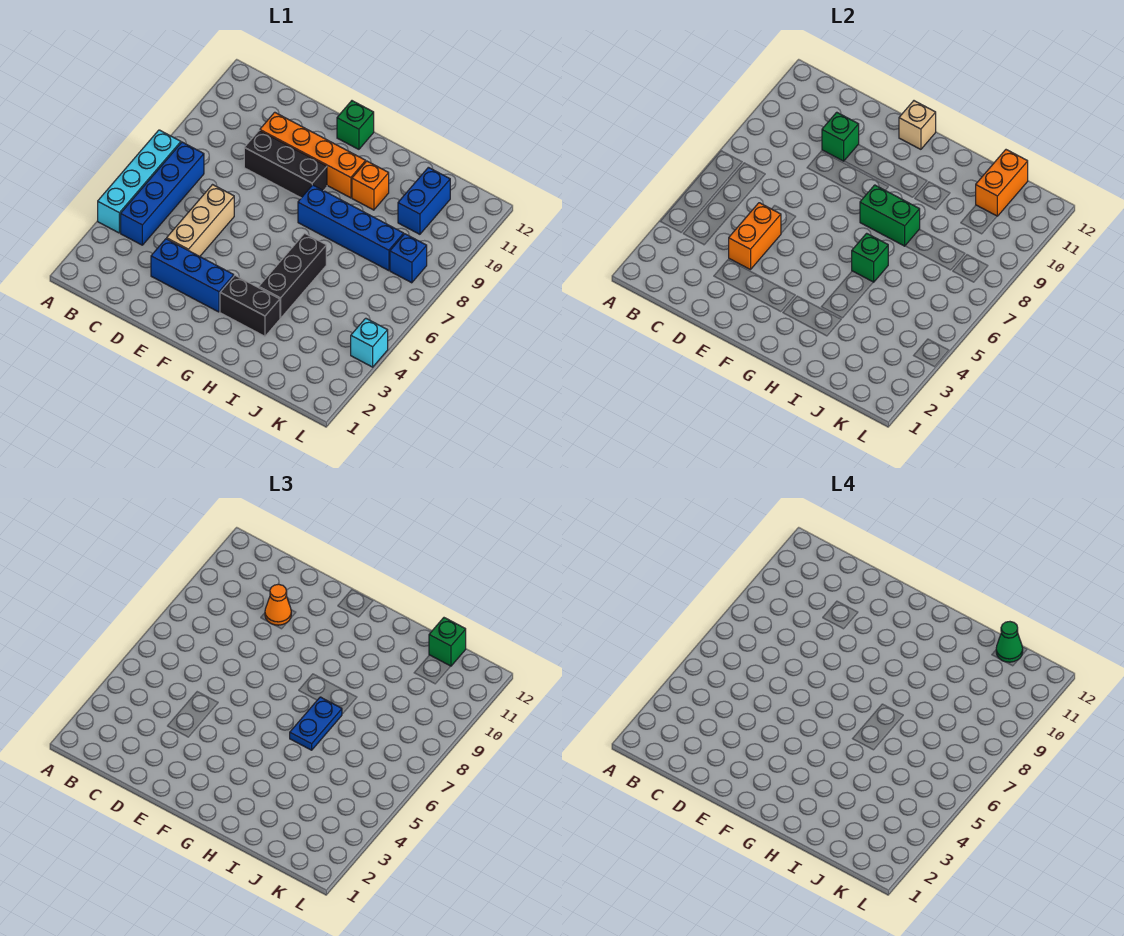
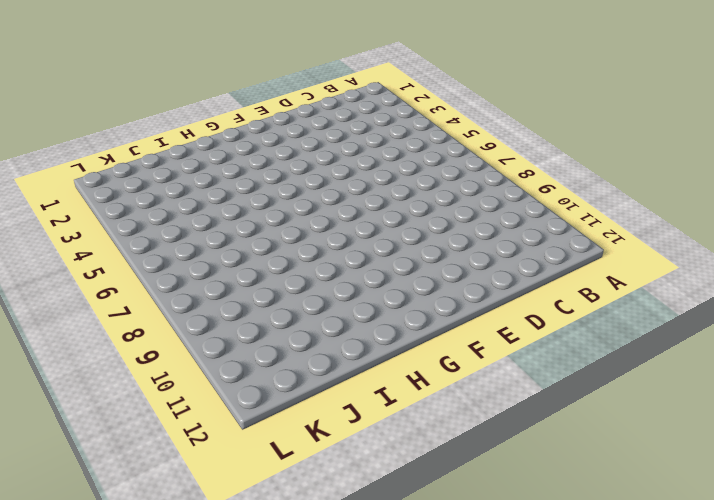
none -> cyan 1x4 brick [98,130,181,233]
none -> blue 1x4 brick [121,142,204,245]
none -> blue 1x3 brick [151,239,234,312]

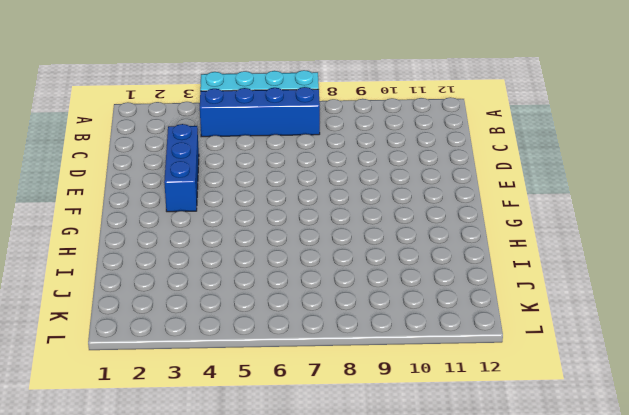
none -> tan 1x3 brick [167,185,234,256]
none -> black 1x3 brick [244,130,327,198]
none -> orange 1x4 brick [260,112,366,198]

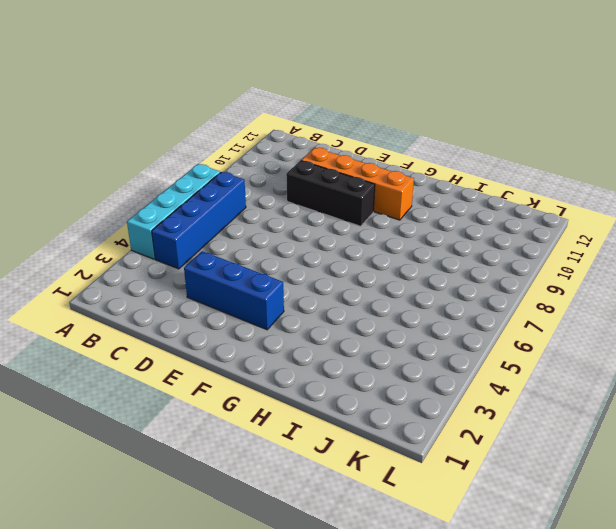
none -> tan 1x3 brick [167,185,234,256]
none -> green 1x1 brick [337,101,374,149]
none -> black 1x2 brick [220,275,280,336]

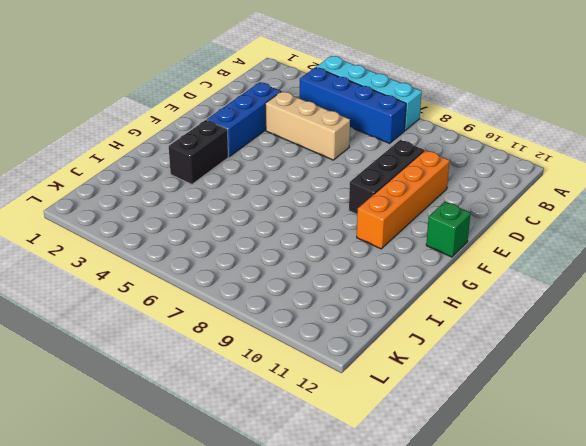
none -> blue 1x4 brick [298,185,404,271]
none -> black 1x3 brick [259,233,326,318]
none -> orange 1x1 brick [352,161,389,210]

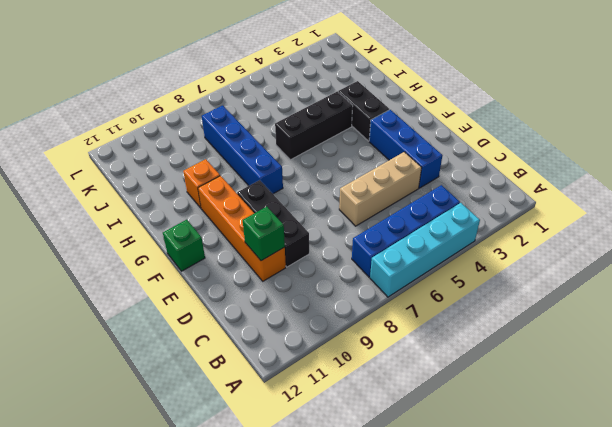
none -> blue 1x2 brick [398,167,450,234]
none -> blue 1x1 brick [390,234,427,283]
none -> cyan 1x1 brick [351,318,388,367]

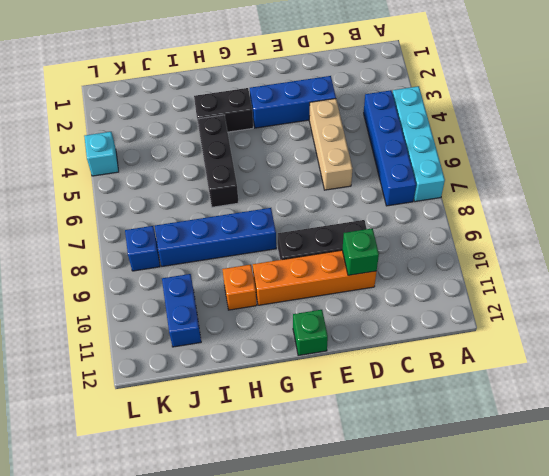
none -> orange 1x2 brick [729,203,781,270]
none -> tan 1x1 brick [899,101,936,149]
none -> green 1x2 brick [860,185,920,246]

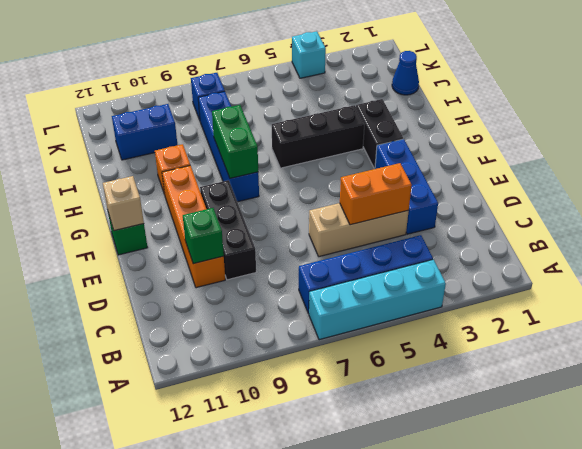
blue 1x1 cone [392,51,419,95] -> none
none -> green 1x1 brick [852,233,888,282]
none -> orange 1x2 brick [976,150,1028,216]
none -> orange 1x1 cone [265,584,291,625]

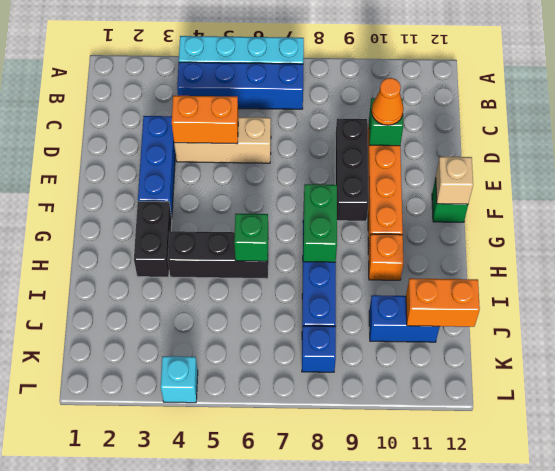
none -> blue 1x2 plate [290,697,342,750]
none -> green 1x1 brick [429,618,466,666]
none -> green 1x1 cone [996,622,1023,662]

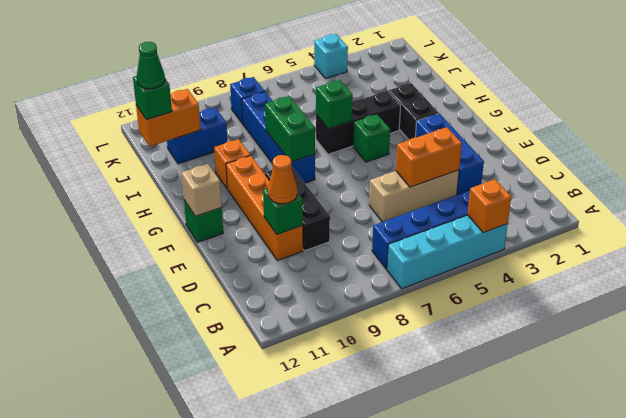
orange 1x1 brick [468,179,511,233] -> none
green 1x1 brick [353,114,390,162] -> none
none -> blue 1x2 plate [290,697,342,750]

